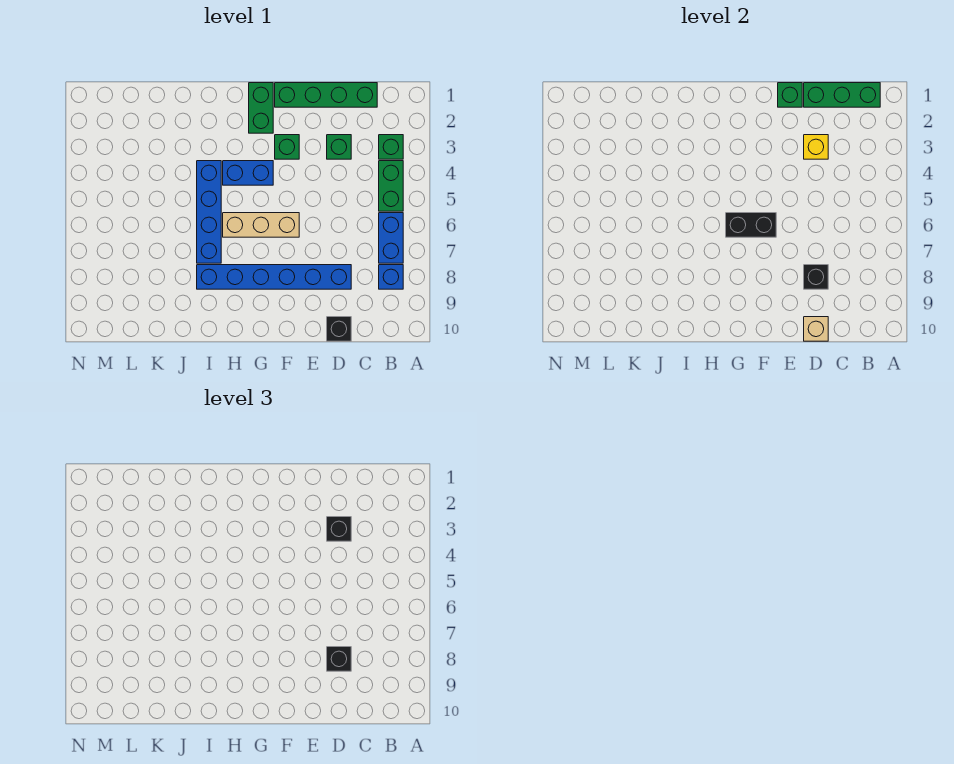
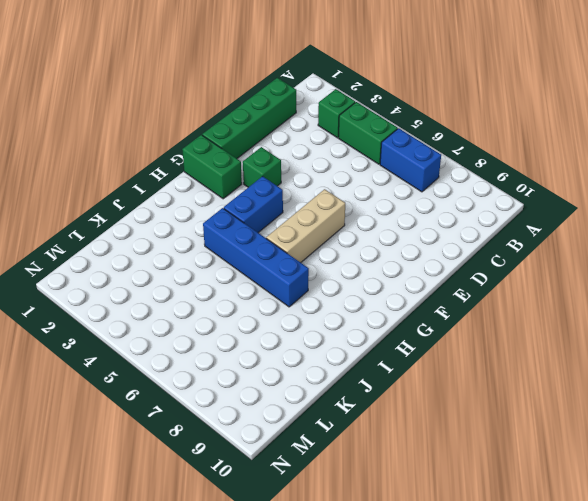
none -> blue 1x1 brick [379,265,403,289]
none -> green 1x1 brick [327,135,351,159]
none -> blue 1x6 brick [197,265,351,289]

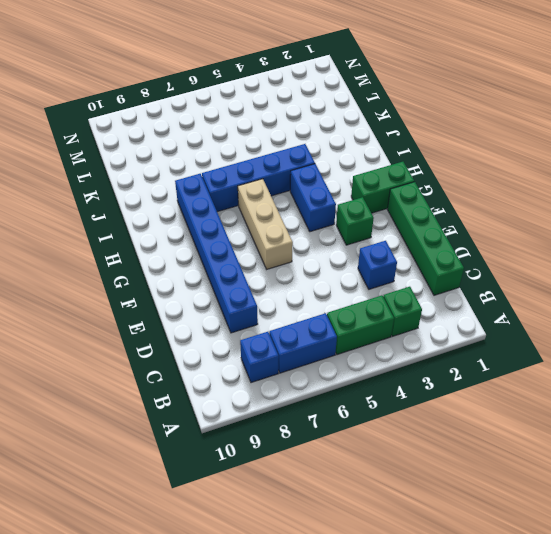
blue 1x1 brick [358,241,397,289] -> green 1x1 brick [327,135,351,159]
none -> black 1x1 brick [327,317,351,341]
none -> green 1x3 brick [804,83,880,107]
none -> yellow 1x1 brick [804,135,828,159]

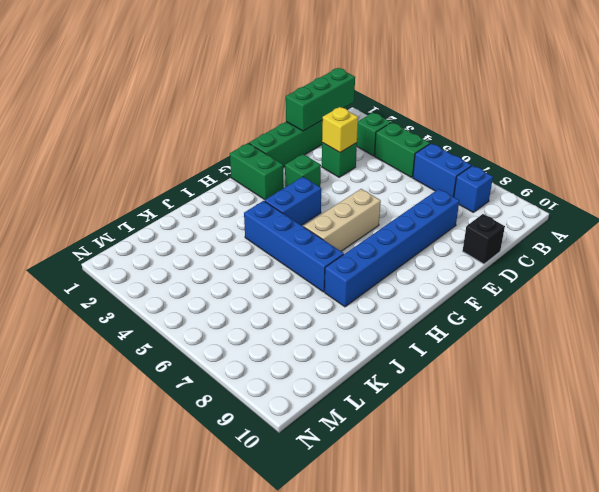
none -> black 1x1 brick [804,265,828,289]
none -> tan 1x1 brick [804,317,828,341]
none -> green 1x1 brick [778,83,802,107]

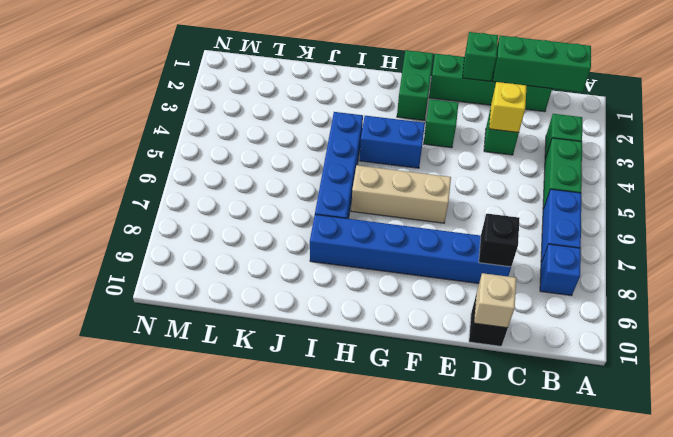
none -> black 1x2 brick [726,213,776,237]
none -> black 1x1 brick [327,517,351,541]
none -> black 1x1 brick [327,647,351,671]

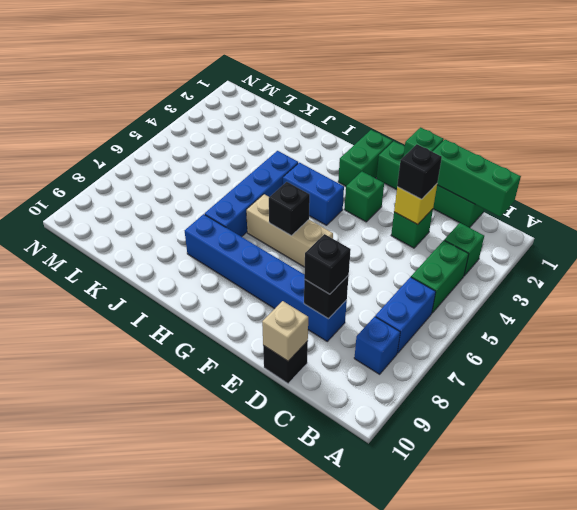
black 1x1 brick [269,182,310,236] -> black 1x2 brick [726,213,776,237]

